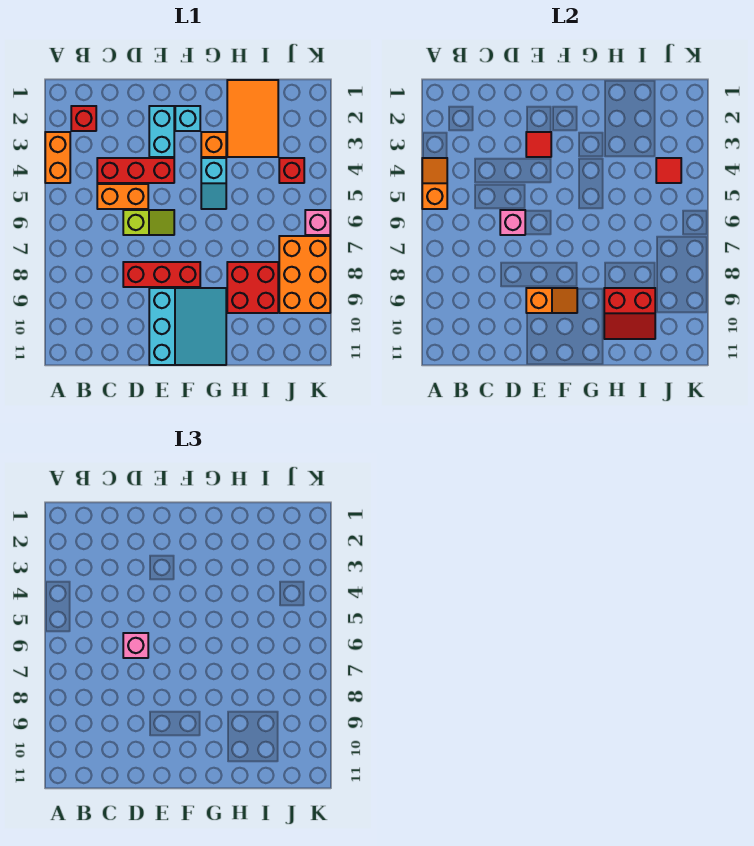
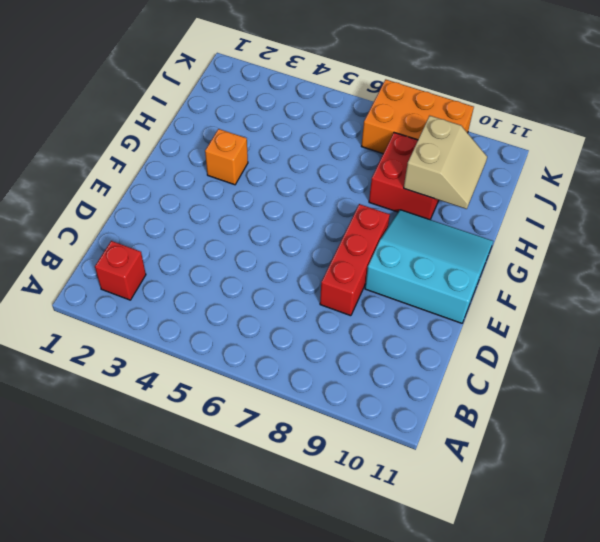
tan 2x2 slope [404,116,487,209] -> red 2x2 slope [604,288,655,339]
none -> orange 1x2 brick [45,132,70,183]
none -> red 1x3 brick [97,158,174,183]
none -> orange 1x2 brick [97,184,148,209]

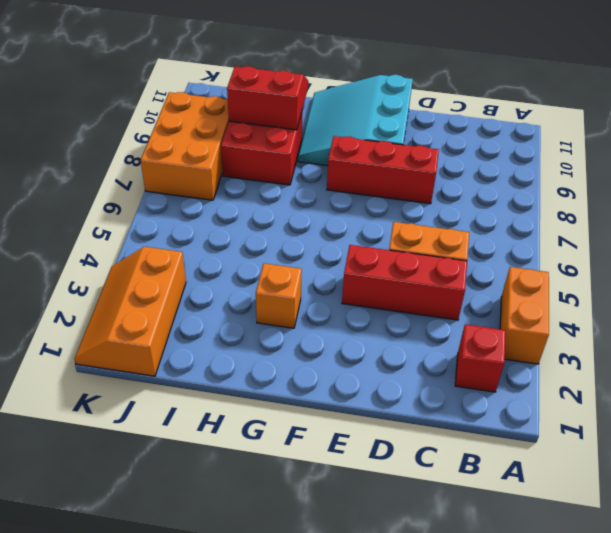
orange 2x3 slope [75,247,186,376] -> none
none -> lime 1x2 slope [123,210,174,235]
none -> cyan 1x2 brick [149,106,174,157]
none -> cyan 1x1 brick [175,106,200,131]

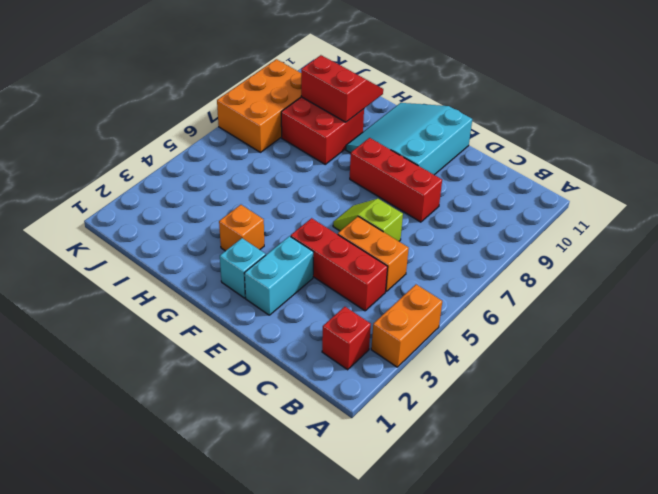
none -> cyan 1x2 slope [201,158,226,209]
none -> orange 2x3 tile [227,80,278,157]
none -> red 1x1 brick [279,158,304,183]

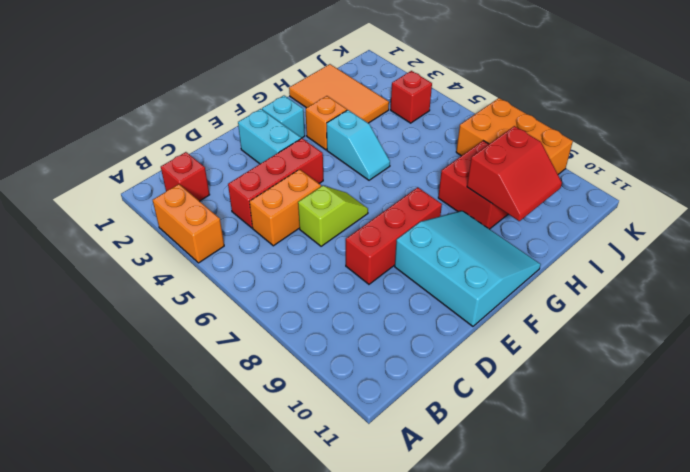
none -> pink 1x1 brick [305,210,330,235]
none -> orange 1x2 slope [422,158,447,209]
none -> pink 1x1 brick [500,210,525,235]

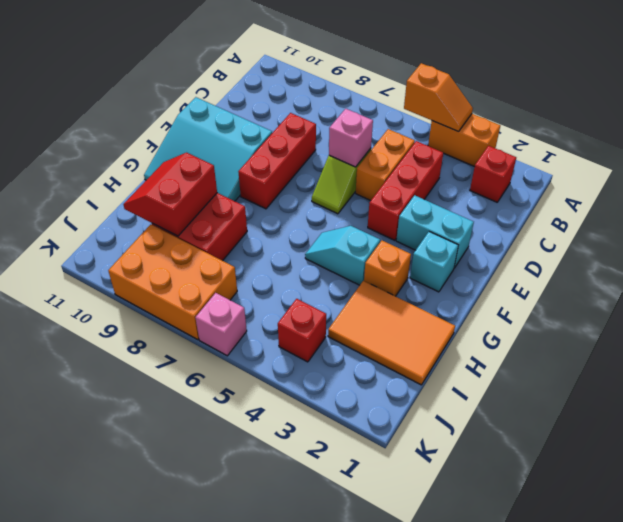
none -> red 1x1 tile [526,132,551,157]
none -> orange 1x2 slope [526,288,577,313]
none -> red 1x1 tile [656,158,681,183]

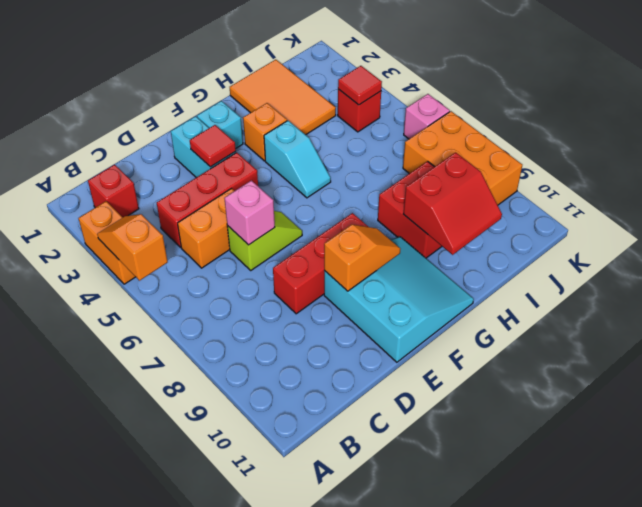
none -> pink 1x1 brick [123,633,148,658]

